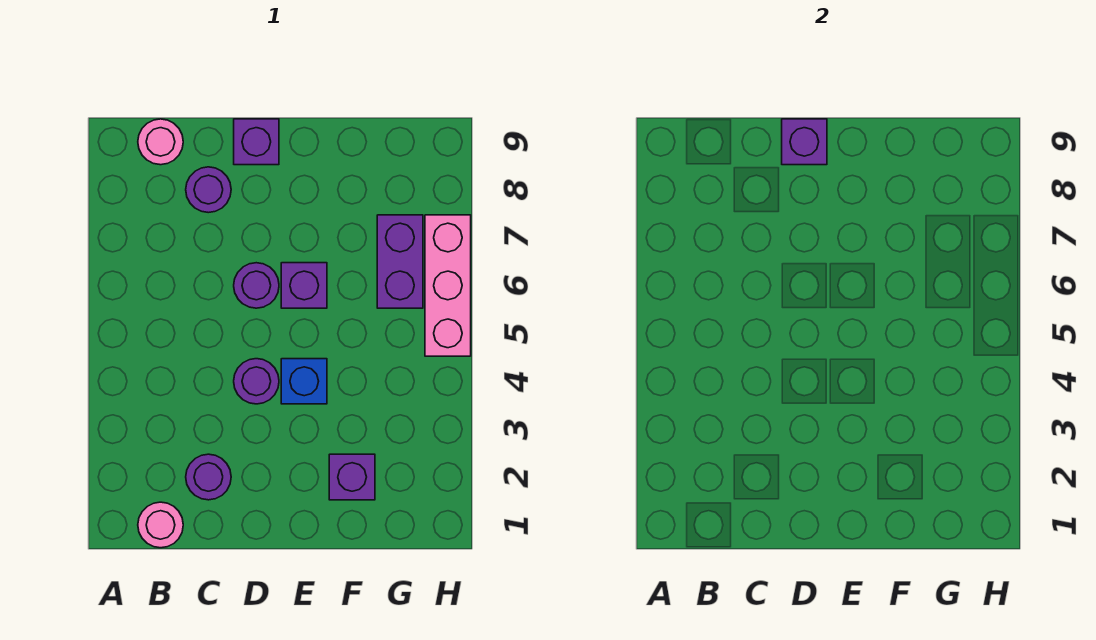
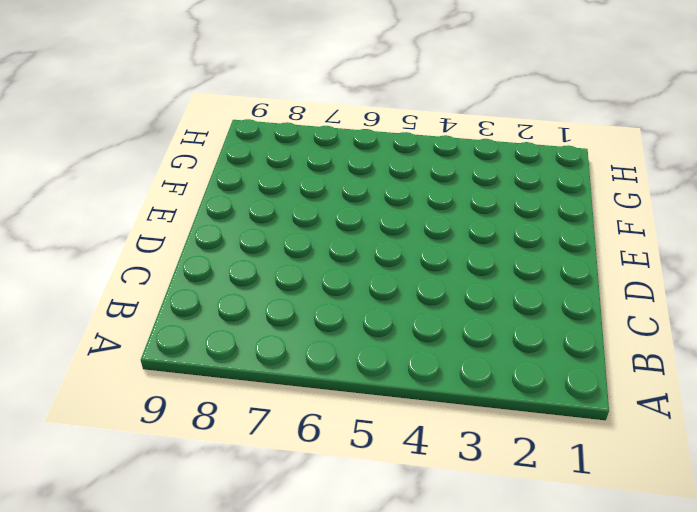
none -> pink 1x1 round brick [138,502,183,548]
none -> pink 1x1 round brick [138,119,183,165]
none -> purple 1x1 round brick [186,454,231,500]

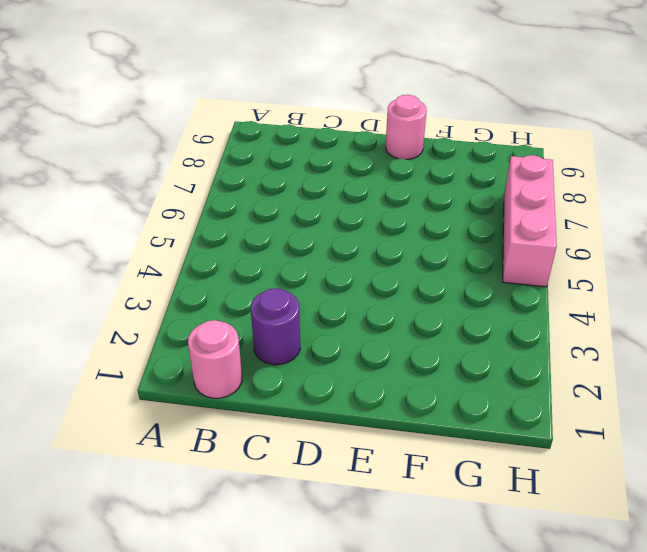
pink 1x1 round brick [386,95,427,159] -> pink 1x1 round brick moved to [138,119,183,165]
none -> purple 1x1 round brick [186,167,231,213]
none -> purple 1x1 round brick [234,359,279,404]
none -> purple 1x1 round brick [234,263,279,308]

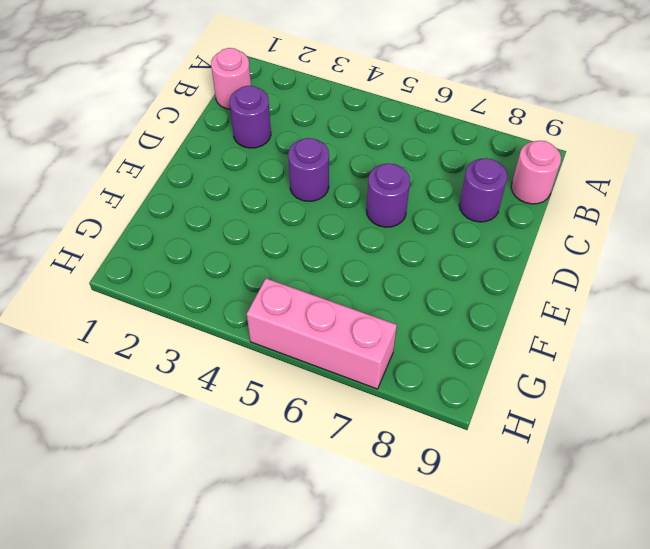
none -> purple 1x1 brick [234,119,279,165]
none -> blue 1x1 brick [281,359,327,404]
none -> purple 1x1 brick [281,263,327,308]

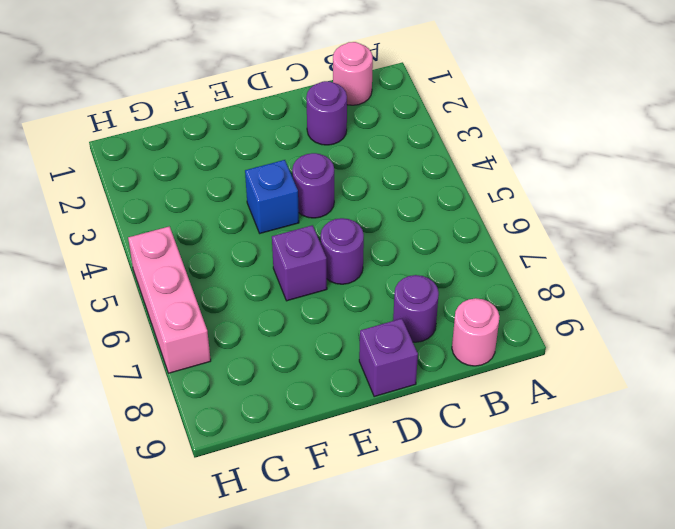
none -> purple 1x1 brick [329,454,375,500]
none -> purple 1x2 brick [377,215,423,308]
none -> purple 1x1 brick [782,119,827,165]

